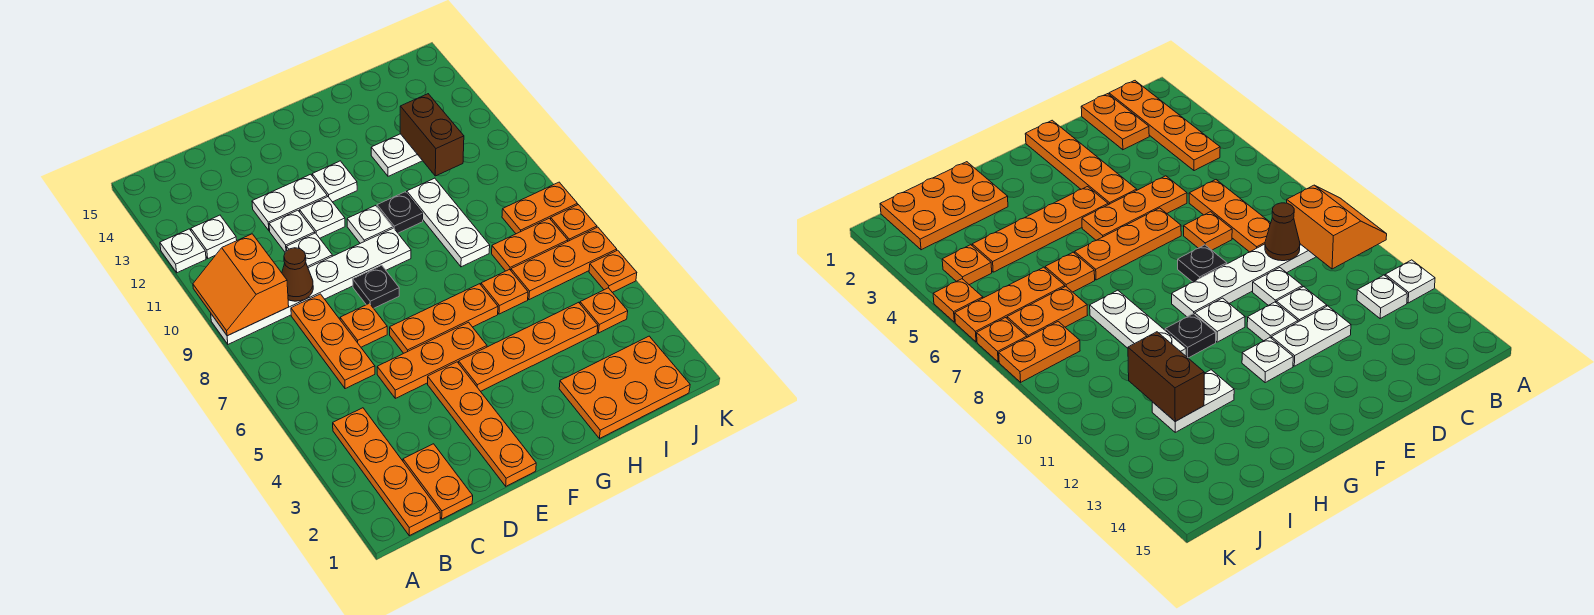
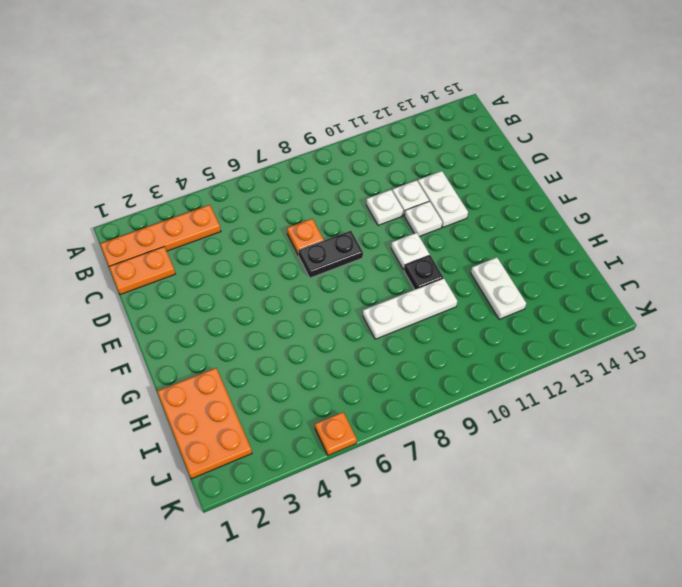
black 1x2 plate [298,231,363,278] -> black 1x1 plate [353,265,399,308]
none -> white 1x6 plate [211,228,411,344]
none -> white 1x1 plate [160,229,206,273]
none -> white 1x1 plate [191,215,237,258]
none -> orange 1x3 plate [291,294,375,389]

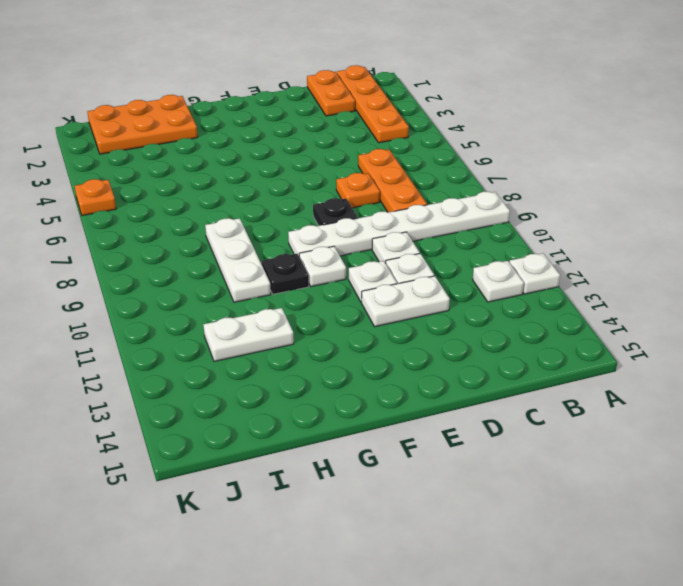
none -> orange 1x3 plate [377,322,487,398]
none -> orange 1x4 plate [428,362,536,486]
none -> orange 1x3 plate [390,284,498,353]
none -> orange 1x4 plate [459,302,598,391]

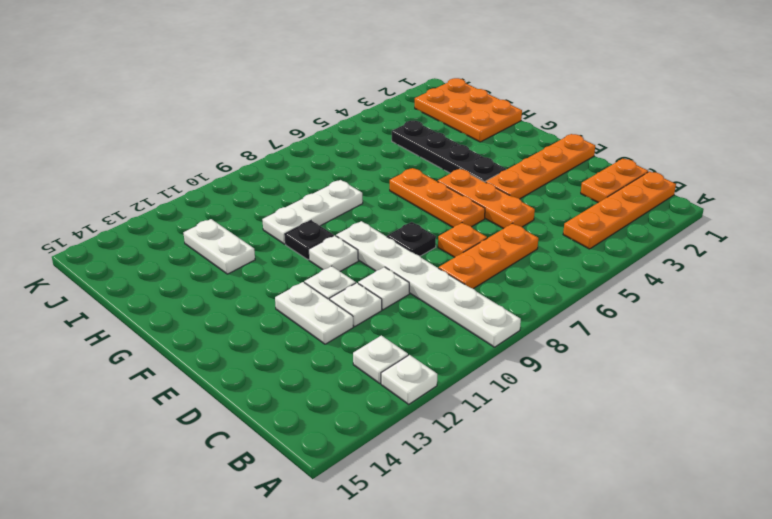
black 1x4 plate [392,121,506,182] -> orange 1x4 plate [459,302,598,391]
none -> white 1x1 plate [312,161,357,202]
none -> orange 1x1 plate [481,270,528,314]
none -> orange 1x3 plate [511,227,617,300]
none -> orange 1x2 plate [492,218,568,271]

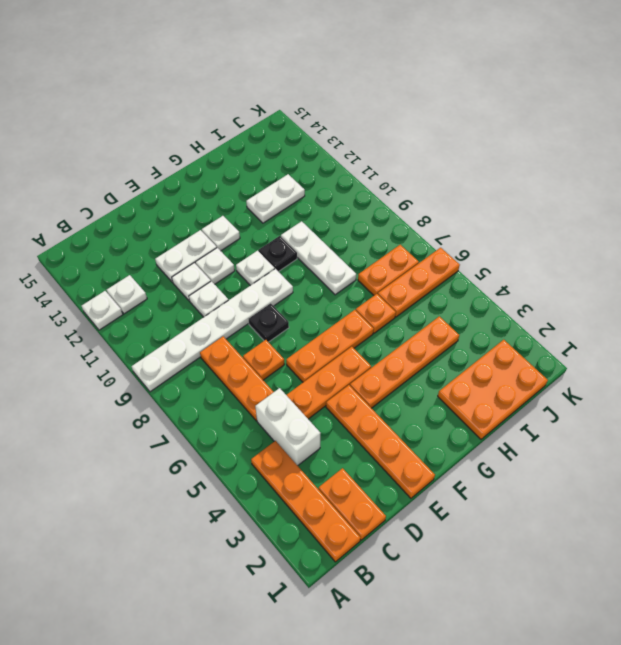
white 1x2 brick [255,388,321,466] -> none
none -> orange 1x1 plate [580,288,628,333]
none -> orange 1x2 plate [502,182,577,234]
none -> orange 1x1 plate [589,250,637,292]
none -> orange 1x1 plate [551,205,597,241]

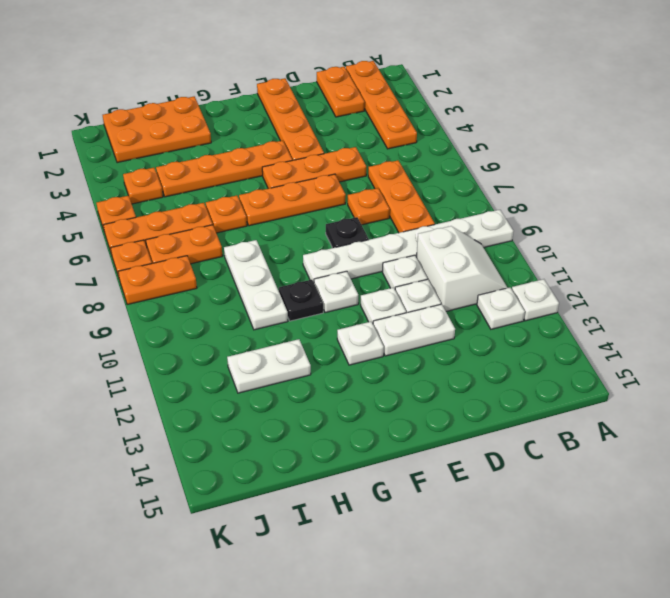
white 2x2 slope [417,226,507,311] -> none
none -> orange 2x2 slope [193,234,289,336]
none -> brown 1x1 cone [282,248,313,301]
none -> brown 1x2 brick [400,94,464,176]

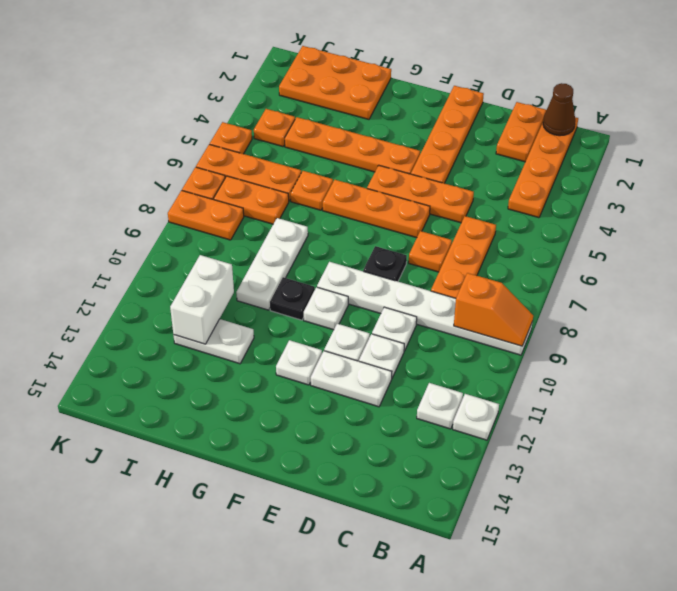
orange 1x2 slope [454,273,533,346] -> orange 2x2 slope [193,234,289,336]
brown 1x1 cone [543,83,575,136] -> brown 1x1 cone moved to [282,248,313,301]
white 1x2 brick [170,255,234,344] -> brown 1x2 brick [400,94,464,176]

